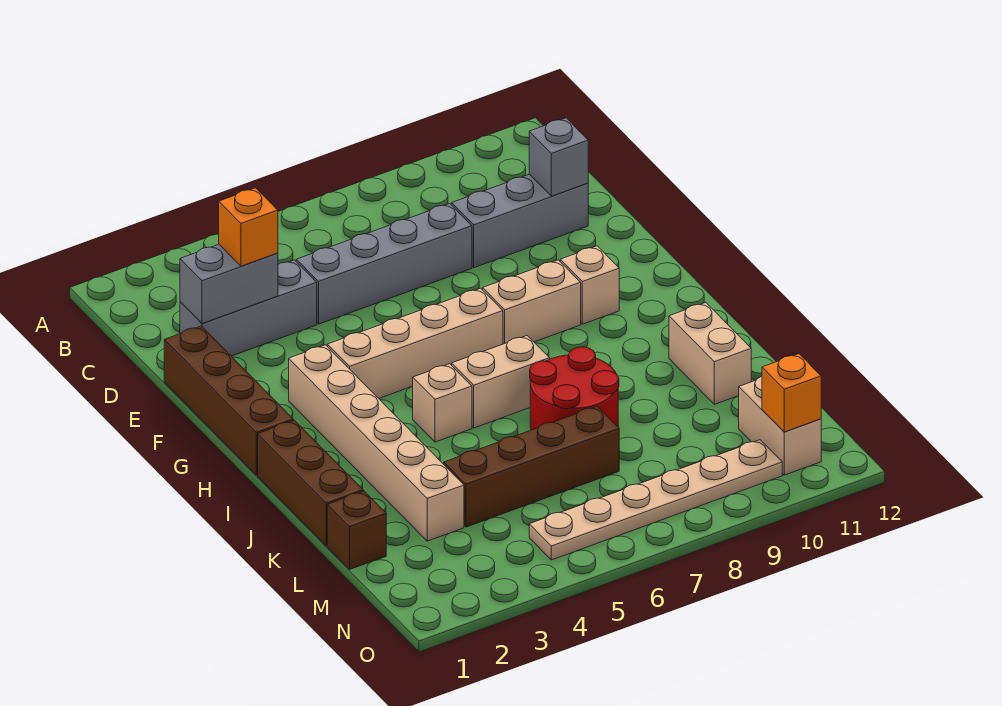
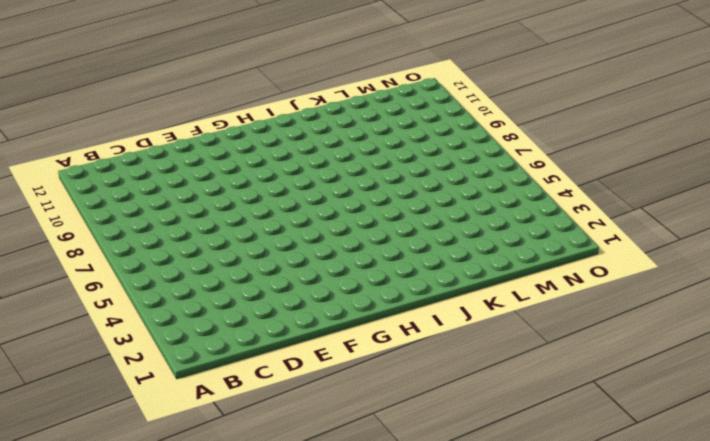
none -> grey 1x3 brick [180,260,317,356]
none -> grey 1x4 brick [296,203,472,324]
none -> grey 1x3 brick [452,174,588,268]

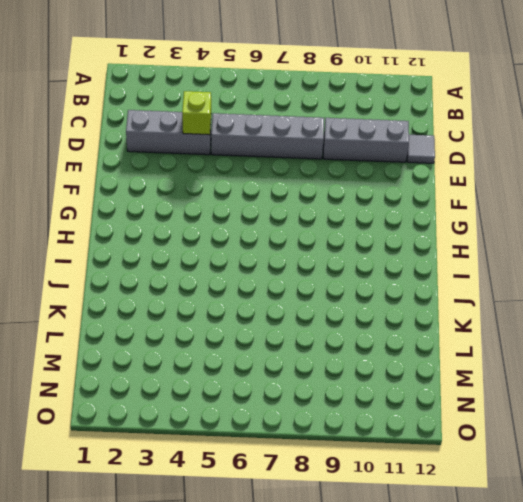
lime 1x1 brick [182,91,211,135] -> none
grey 1x1 tile [407,135,435,163] -> none
none -> brown 1x4 brick [164,326,293,475]
none -> tan 1x6 brick [289,345,464,541]
none -> tan 1x4 brick [327,288,503,398]

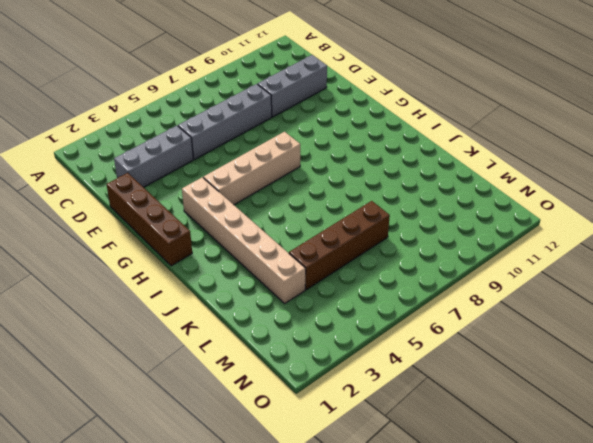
none -> tan 1x2 brick [483,260,581,344]
none -> tan 1x1 brick [560,246,619,324]
none -> brown 1x3 brick [258,420,363,546]

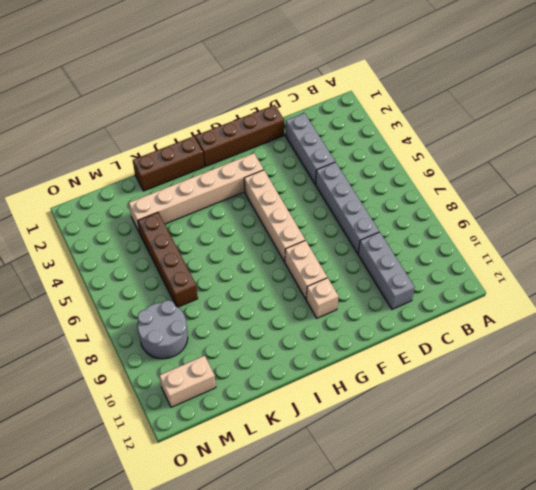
grey 2x2 round brick [137,300,188,359] -> tan 1x6 plate [529,440,782,560]
none -> tan 1x1 brick [413,364,472,442]
none -> tan 1x2 brick [452,336,550,428]
none -> red 2x2 round brick [530,347,619,430]

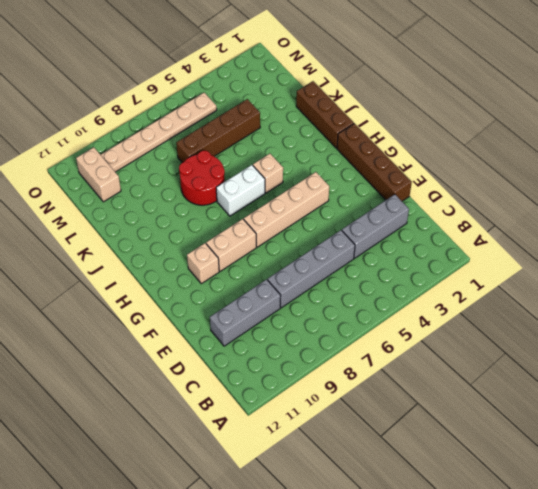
white 1x2 brick [216,165,265,216] -> tan 1x2 brick [452,336,550,428]
none -> tan 1x6 brick [289,345,464,541]
none -> tan 1x2 brick [669,303,751,404]
none -> brown 1x1 brick [327,491,386,569]

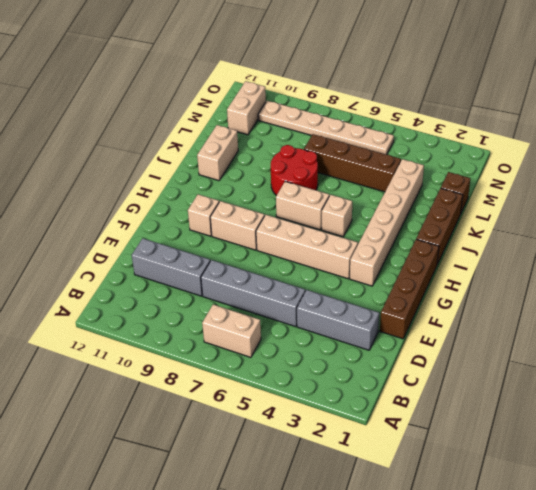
tan 1x2 brick [202,304,261,357] -> none
none -> grey 1x2 brick [180,244,278,324]
none -> grey 1x1 brick [529,118,588,196]
none -> orange 1x1 brick [762,354,821,432]

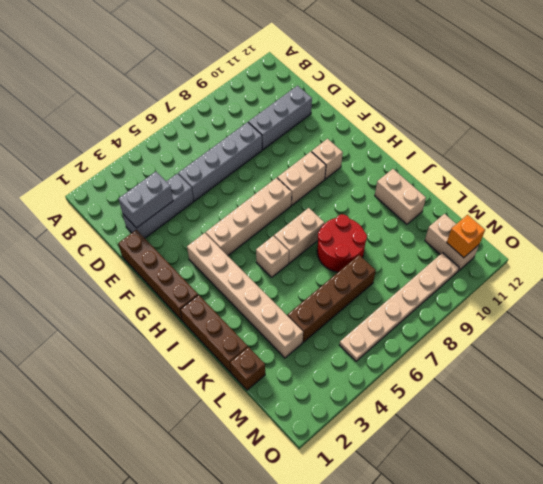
none -> grey 1x1 brick [529,118,588,196]
none -> orange 1x1 brick [219,188,278,266]

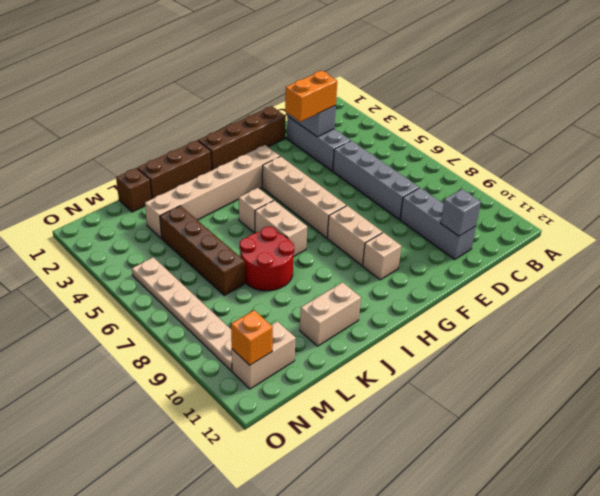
orange 1x2 brick [285,71,337,122] -> orange 1x1 brick [219,188,278,266]

